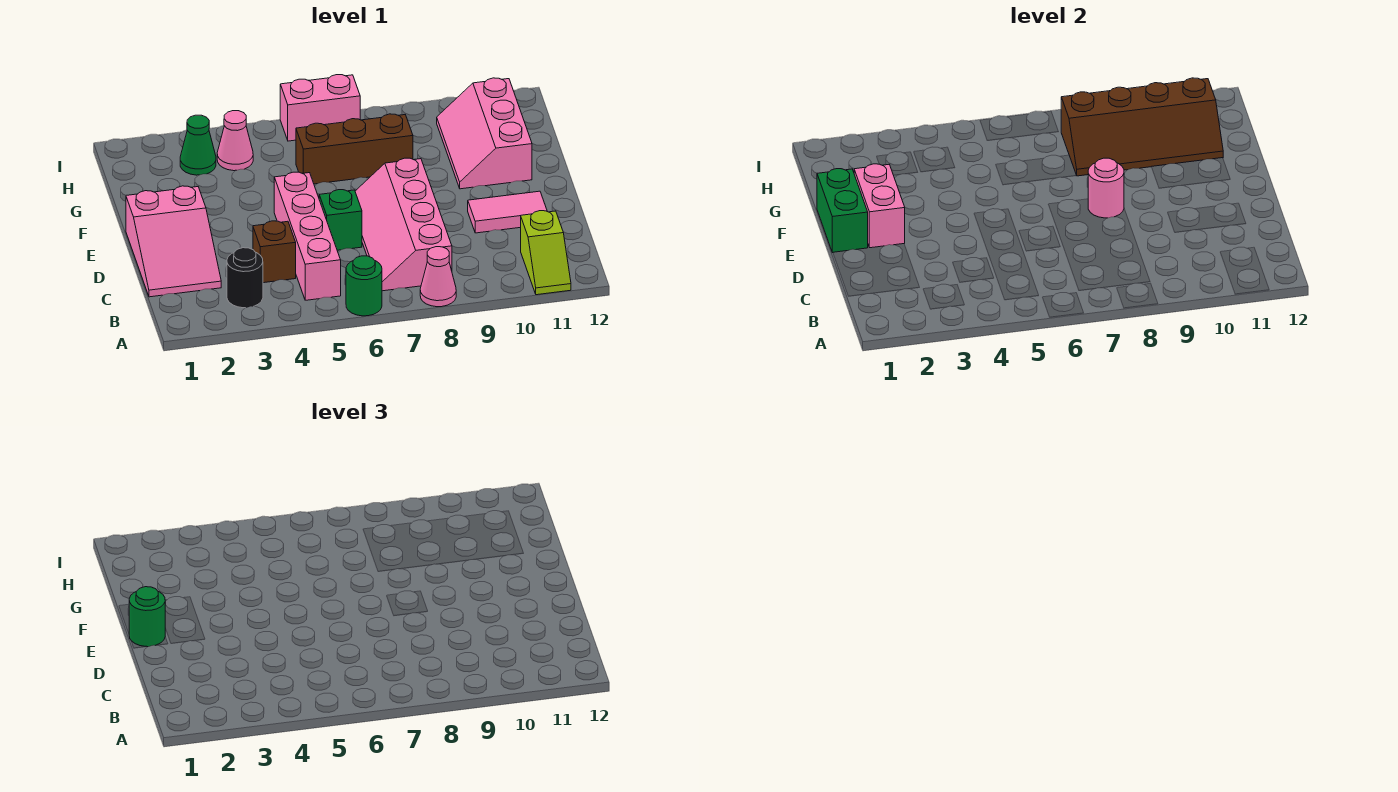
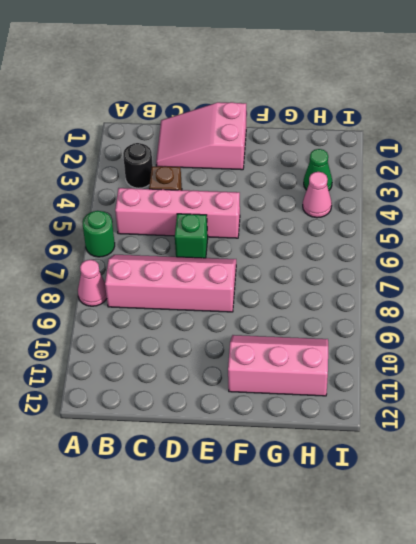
none -> lime 1x2 slope [521,211,571,295]
none -> pink 1x2 tile [468,191,547,233]
none -> brown 1x3 brick [296,114,413,184]

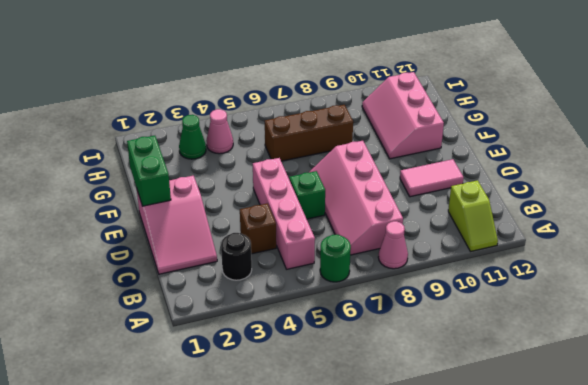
none -> pink 1x2 brick [280,75,360,141]
none -> pink 1x2 brick [854,164,905,248]
none -> pink 1x1 round brick [1088,158,1124,218]

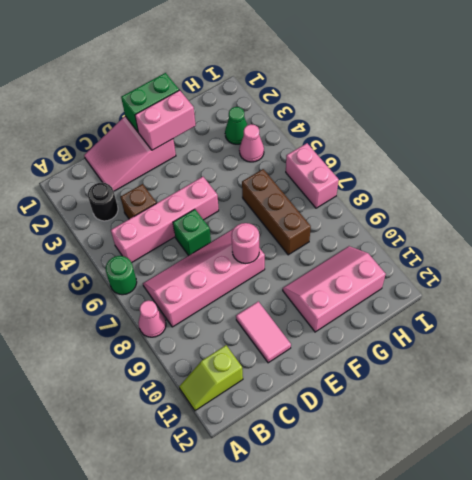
none -> brown 2x4 slope [1061,78,1223,176]
none -> green 1x1 round brick [129,587,165,647]

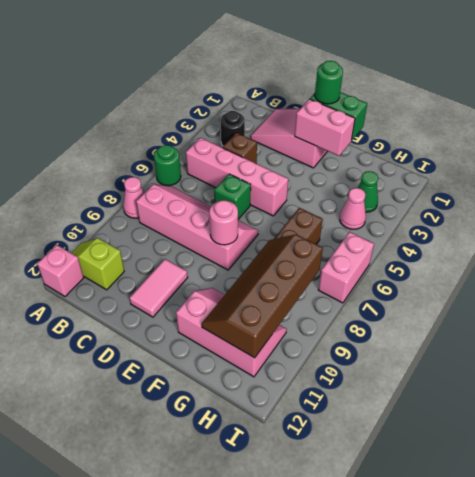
pink 1x1 brick [37,245,84,297] -> none

